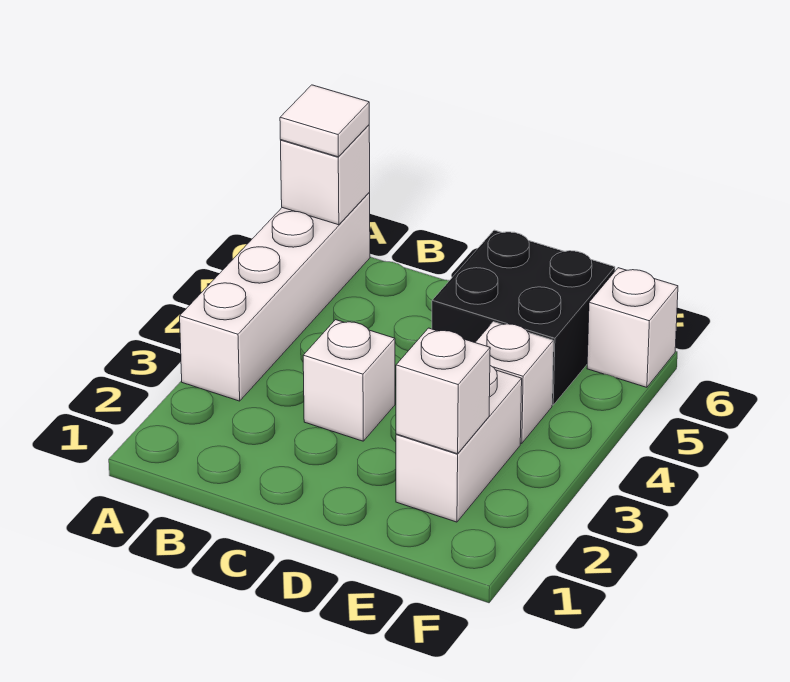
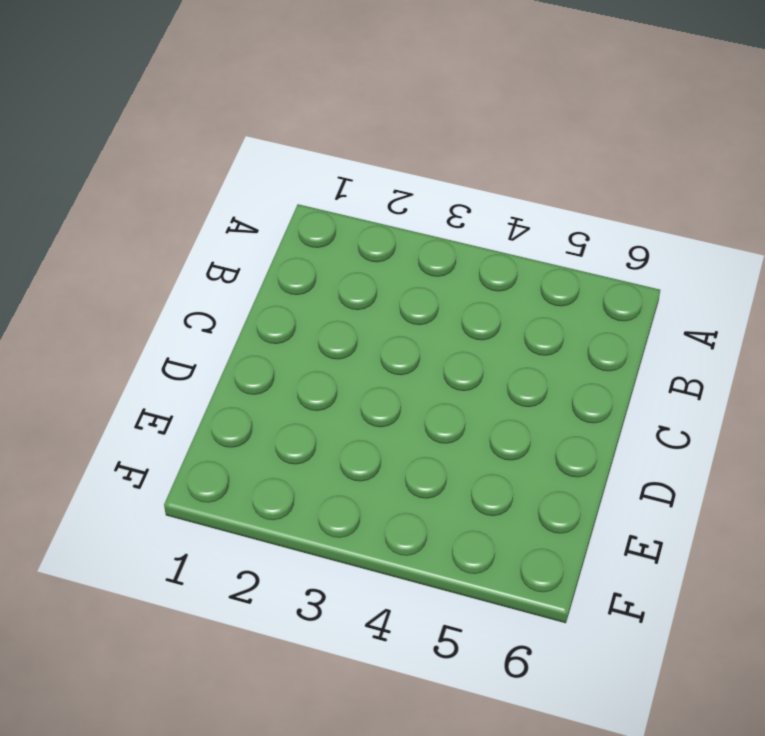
none -> white 1x4 brick [180,193,370,401]
none -> white 1x1 brick [303,320,395,441]

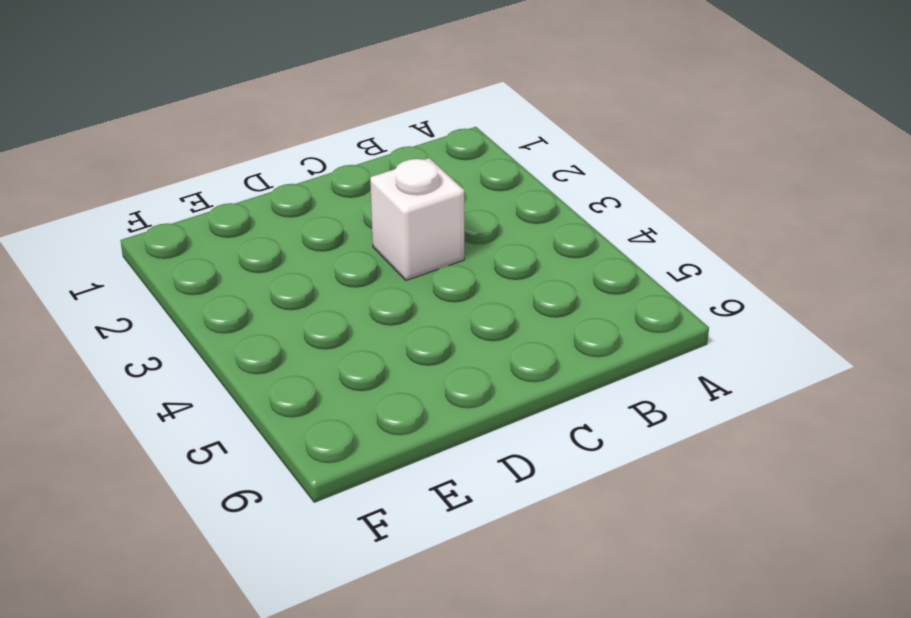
none -> white 1x4 brick [180,193,370,401]
none -> black 2x2 brick [432,230,615,405]

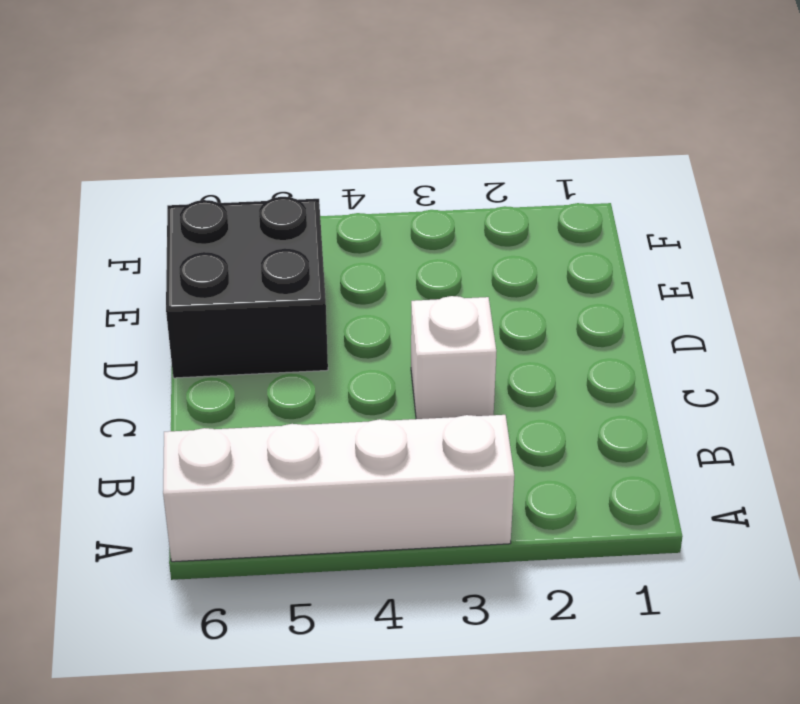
none -> white 1x2 brick [396,366,522,522]
none -> white 1x1 brick [475,322,553,443]

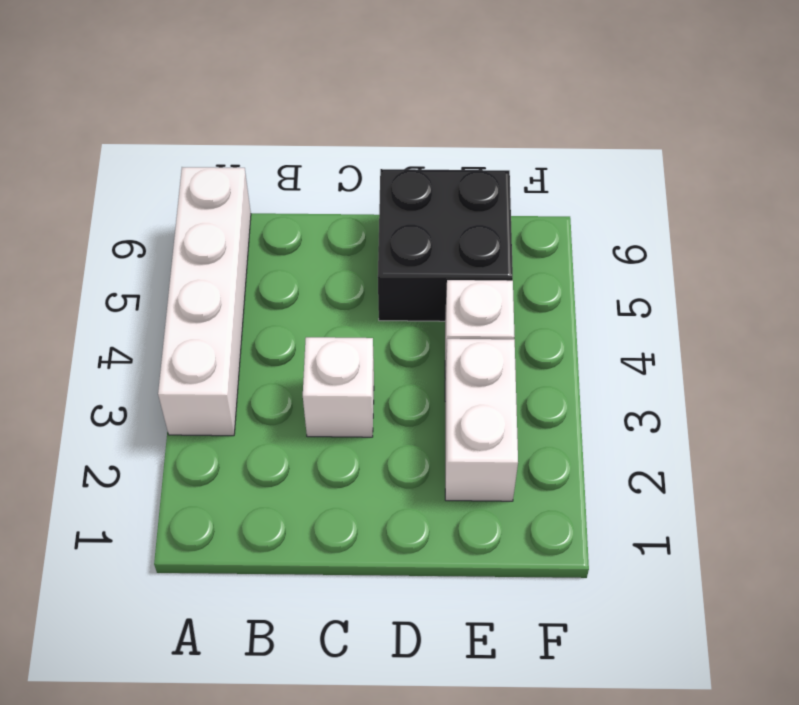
none -> white 1x1 brick [587,268,678,387]
none -> white 1x1 brick [281,125,370,225]

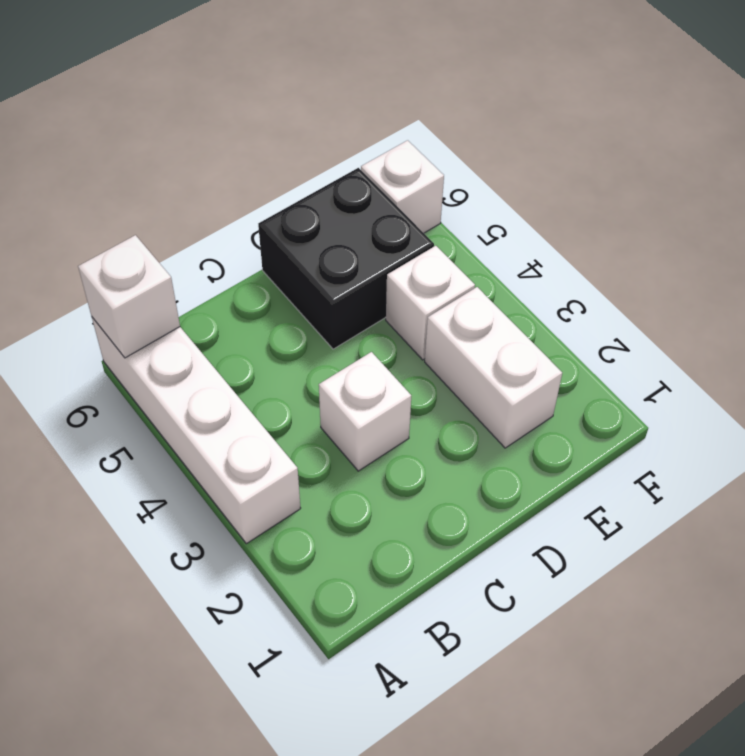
none -> white 1x1 brick [396,328,490,454]
none -> white 1x1 tile [280,85,369,157]

